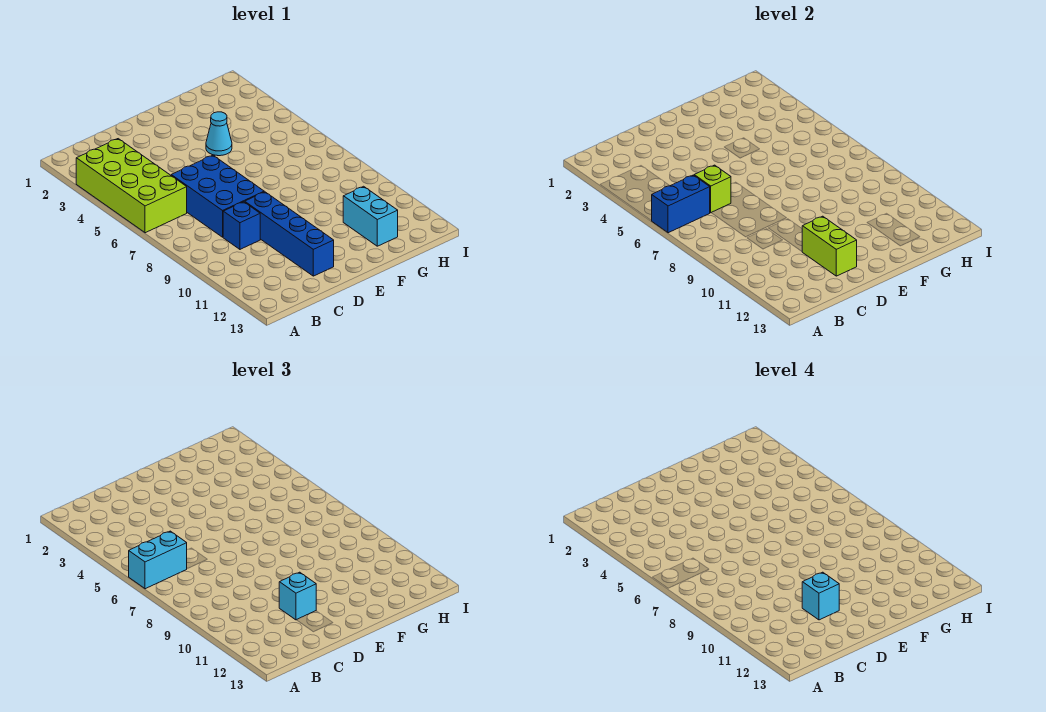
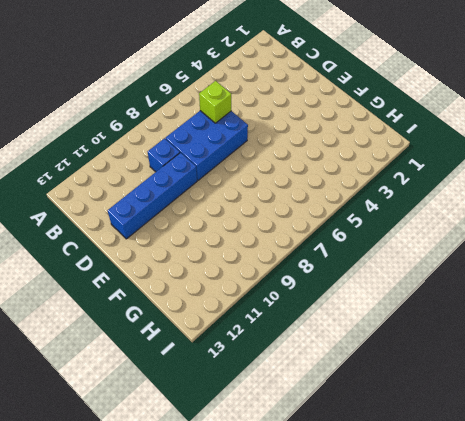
none -> lime 2x4 brick [76,139,187,233]
none -> cyan 1x1 cone [206,112,232,156]
none -> cyan 1x2 brick [343,186,398,246]

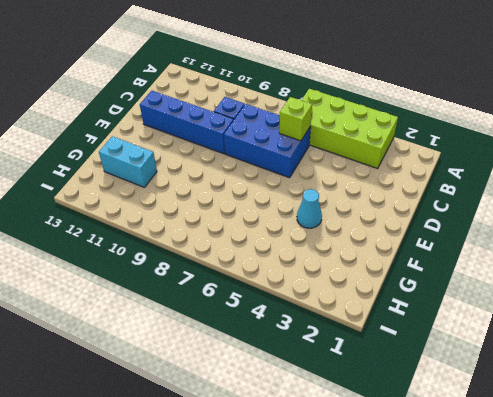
none -> blue 1x2 brick [652,175,710,233]
none -> lime 1x2 brick [802,216,857,276]
none -> cyan 1x2 brick [129,531,187,589]

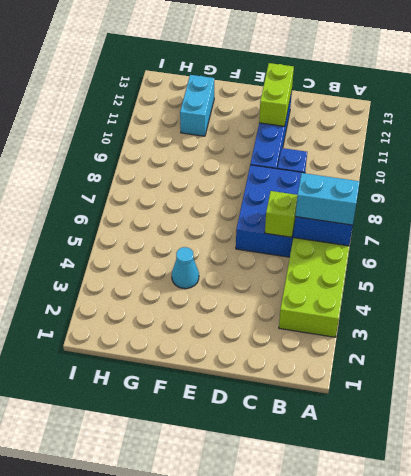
none -> cyan 1x1 brick [279,572,316,620]
none -> cyan 1x1 brick [802,572,839,620]

